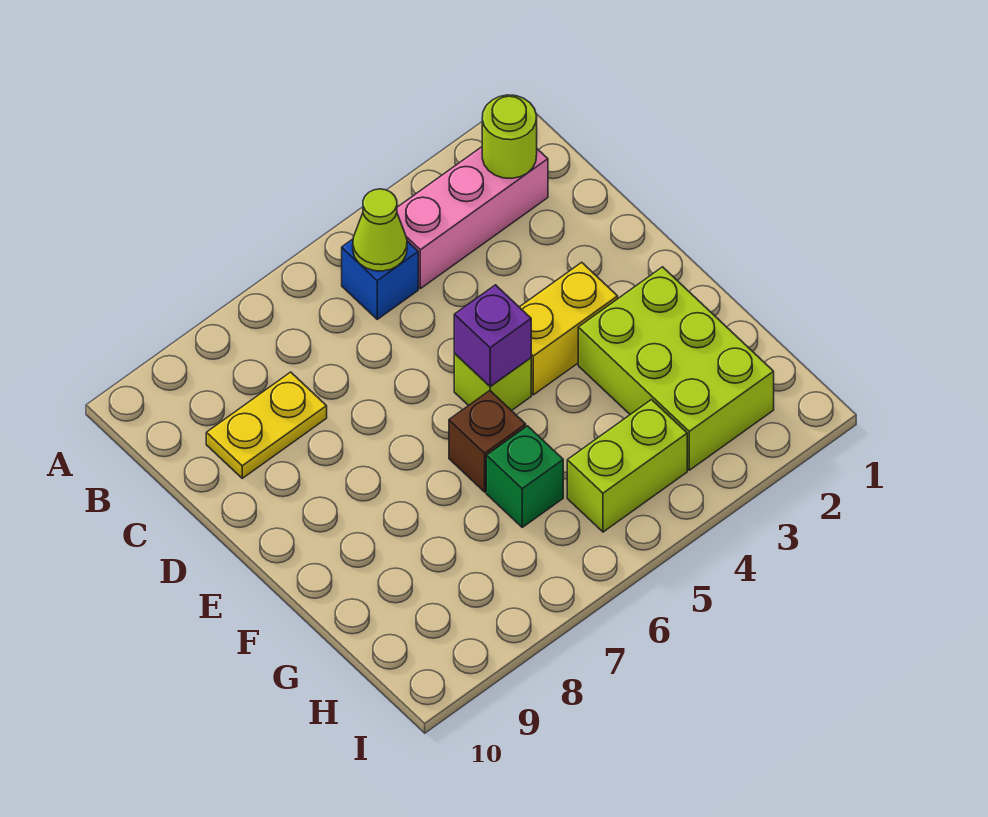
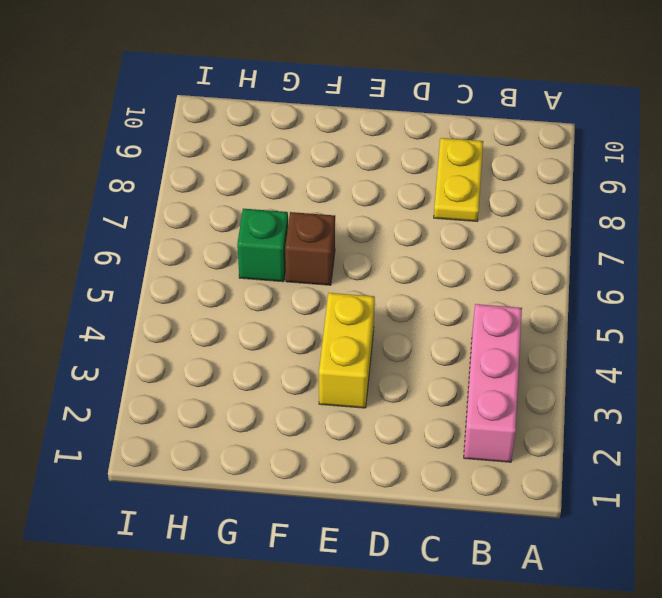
none -> blue 1x1 brick [342,239,418,319]
none -> lime 1x1 brick [454,354,531,411]
none -> lime 2x3 brick [578,267,774,470]

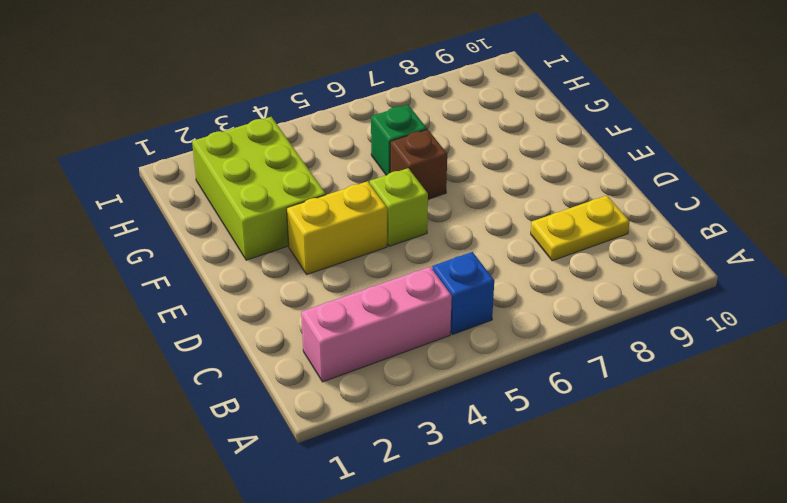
none -> lime 1x2 brick [567,400,687,532]
none -> lime 1x1 round brick [482,95,537,178]
none -> lime 1x1 cone [353,189,407,271]

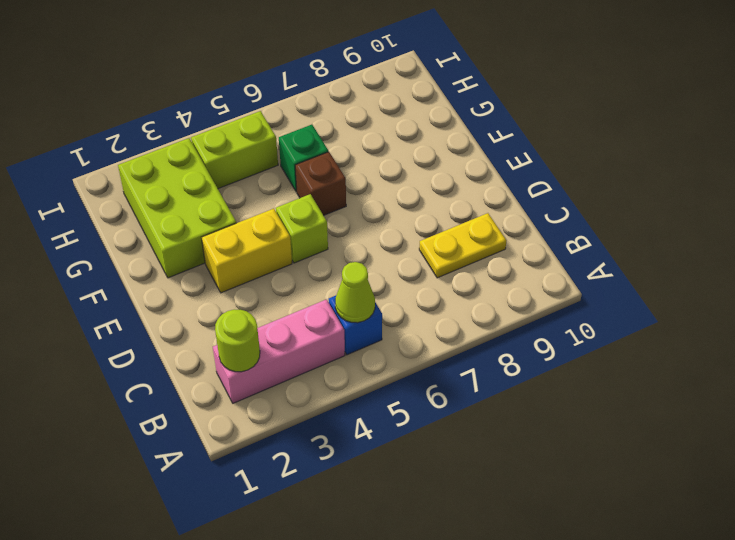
none -> purple 1x1 brick [454,285,531,387]

